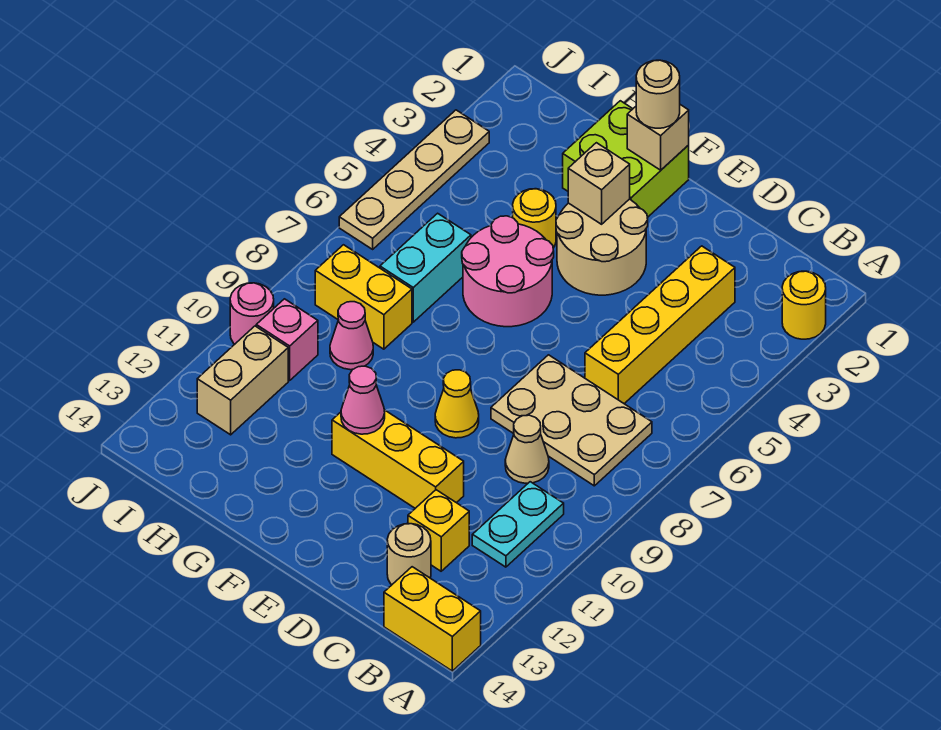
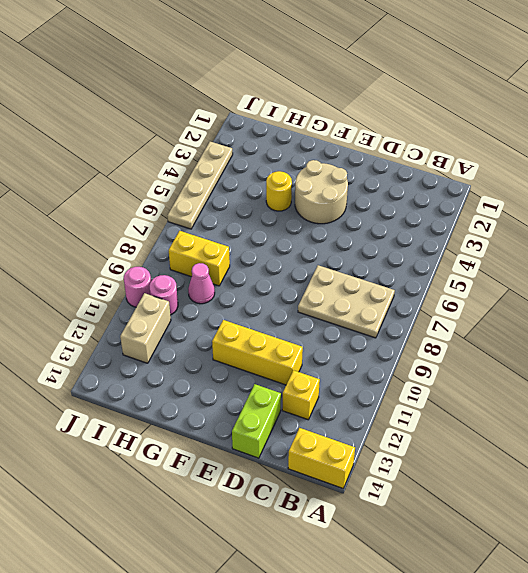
lime 1x2 brick [232,384,281,458] -> none
pink 1x1 round brick [149,275,178,315] -> pink 1x1 brick [256,299,318,380]
none -> yellow 1x1 round brick [782,271,826,339]
none -> cyan 1x2 plate [472,482,564,567]
none -> yellow 1x4 brick [585,246,735,404]

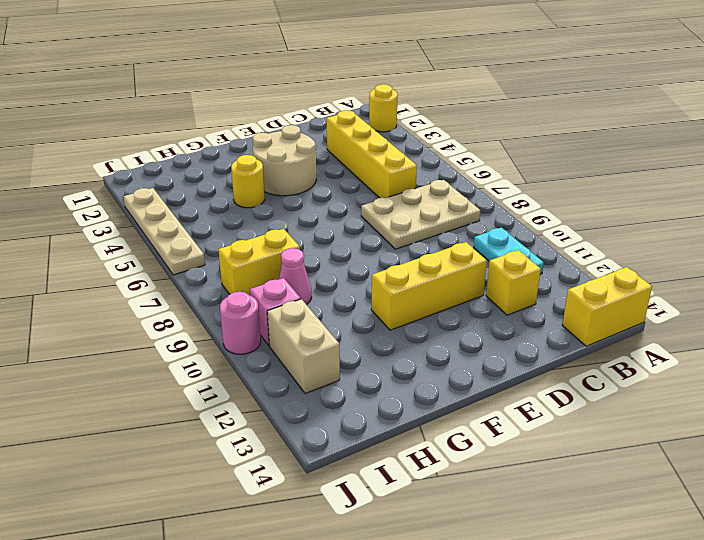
none -> tan 1x1 cone [505,415,549,483]
none -> tan 1x1 round brick [387,524,431,585]
none -> yellow 1x1 cone [435,370,479,438]

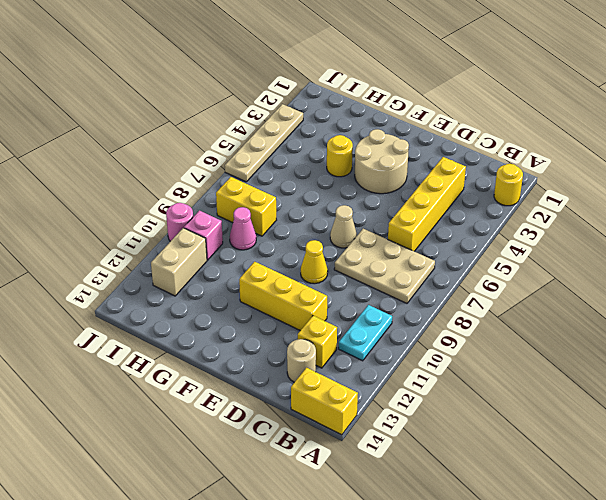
tan 1x1 cone [330,205,357,248] -> tan 1x1 cone moved to [505,415,549,483]
none -> lime 2x2 brick [563,101,689,218]
none -> pink 2x2 round brick [462,216,554,327]
none -> cyan 1x2 brick [380,213,471,322]

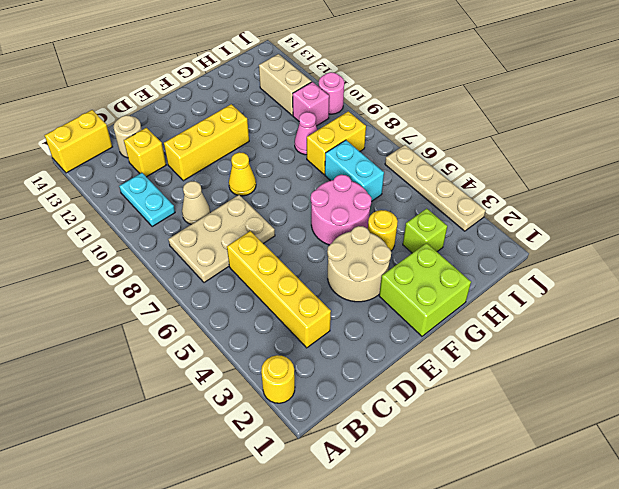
lime 1x1 brick [403,209,447,253] -> none
none -> tan 1x1 brick [627,105,689,170]
none -> tan 1x1 brick [568,143,630,224]
none -> pink 1x1 cone [341,366,385,434]

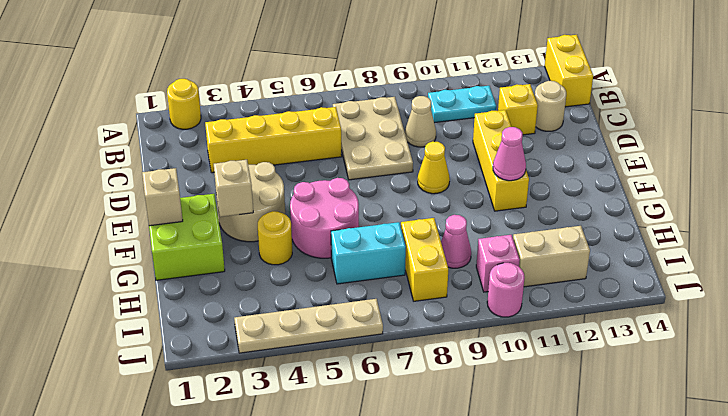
none -> tan 1x1 round brick [636,60,680,128]

